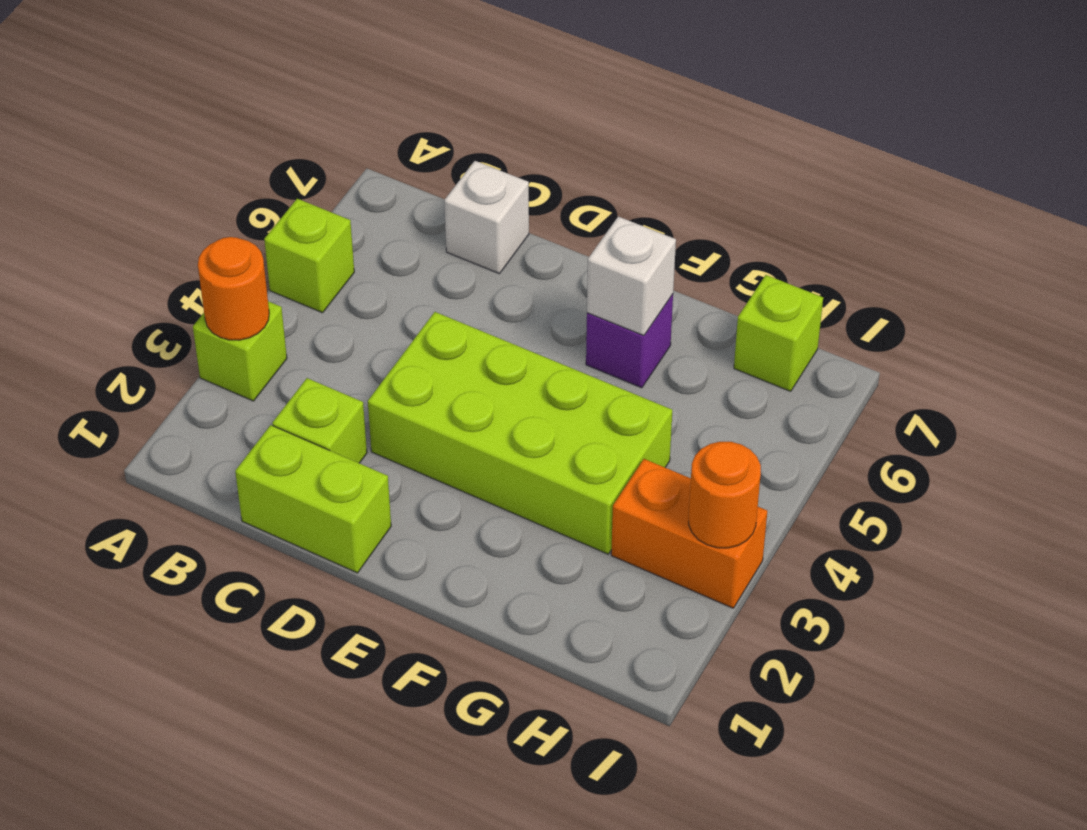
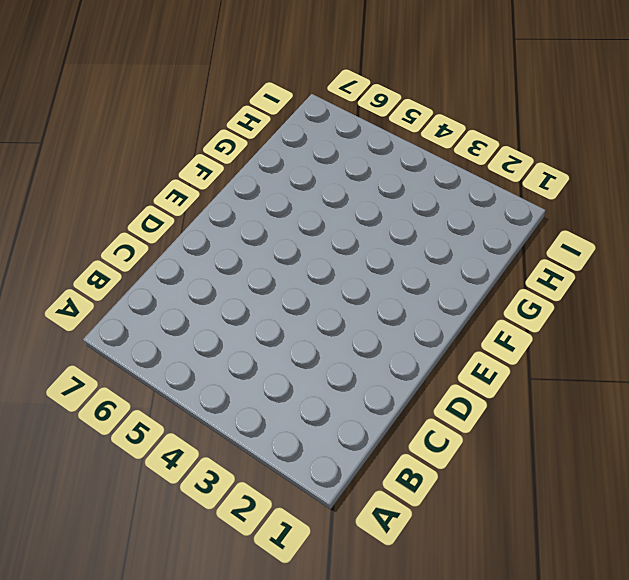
none -> lime 1x1 brick [193,301,287,401]
none -> lime 1x1 brick [264,199,354,313]
none -> lime 1x2 brick [235,425,391,573]

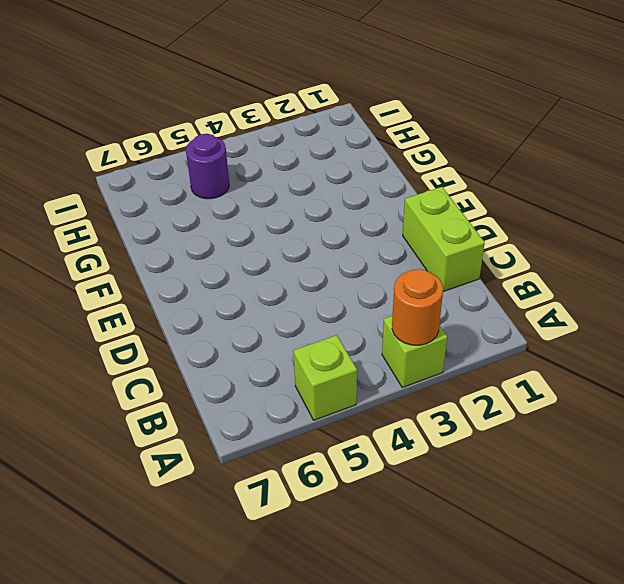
purple 1x1 round brick [186,134,229,199] -> none
none -> lime 1x1 brick [272,378,367,463]
none -> white 1x1 brick [444,161,529,274]
none -> lime 2x4 brick [368,312,672,554]

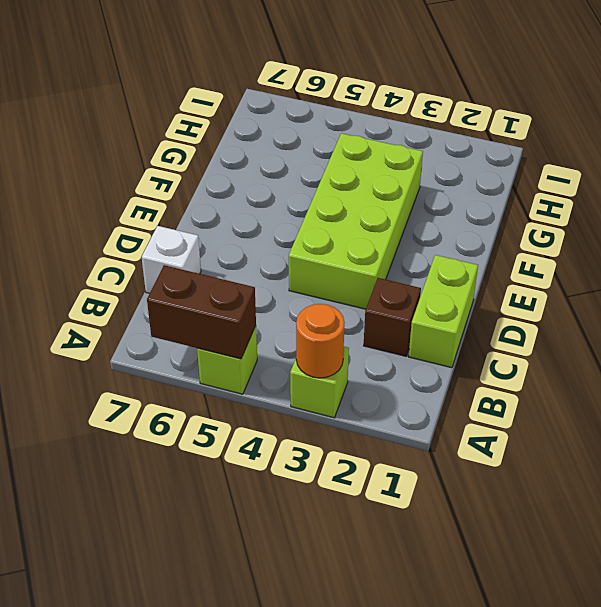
brown 1x2 brick [147,265,256,359] -> none
brown 1x1 brick [364,278,421,356] -> lime 1x1 brick [272,378,367,463]
none -> purple 1x1 brick [586,294,673,388]
none -> orange 1x2 brick [611,459,767,608]
none -> lime 1x1 brick [734,275,823,391]

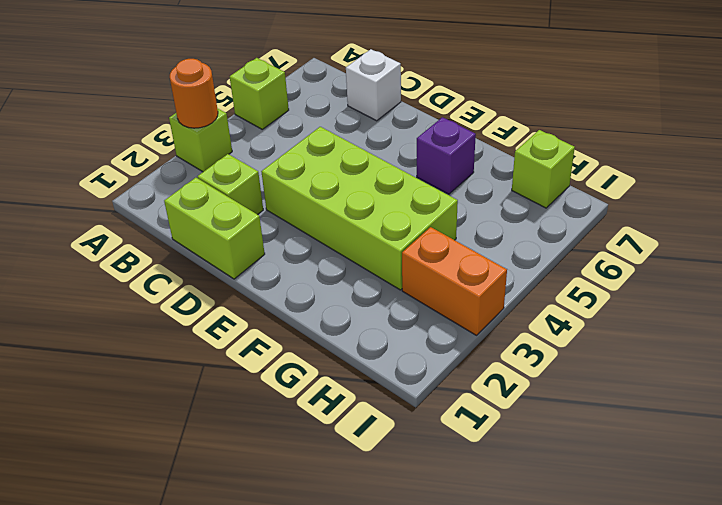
none -> white 1x1 brick [587,217,676,336]
none -> orange 1x1 round brick [689,442,761,548]

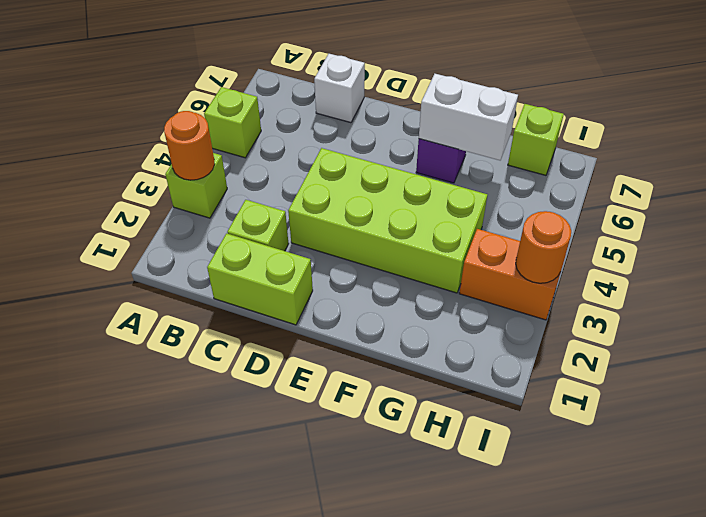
white 1x2 brick [419,74,518,160] -> white 1x1 brick [587,217,676,336]

